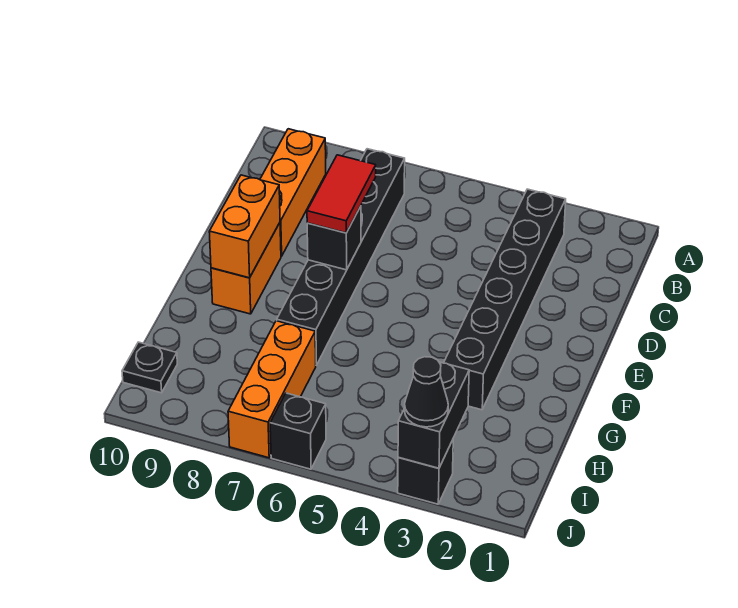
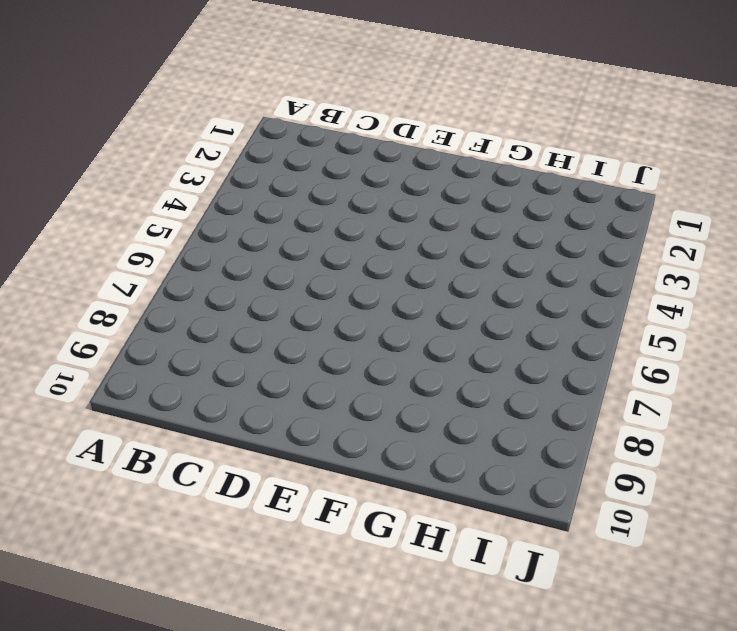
none -> black 1x6 brick [444,189,566,410]
none -> black 1x6 brick [277,149,405,365]
none -> orange 1x3 brick [260,129,326,256]

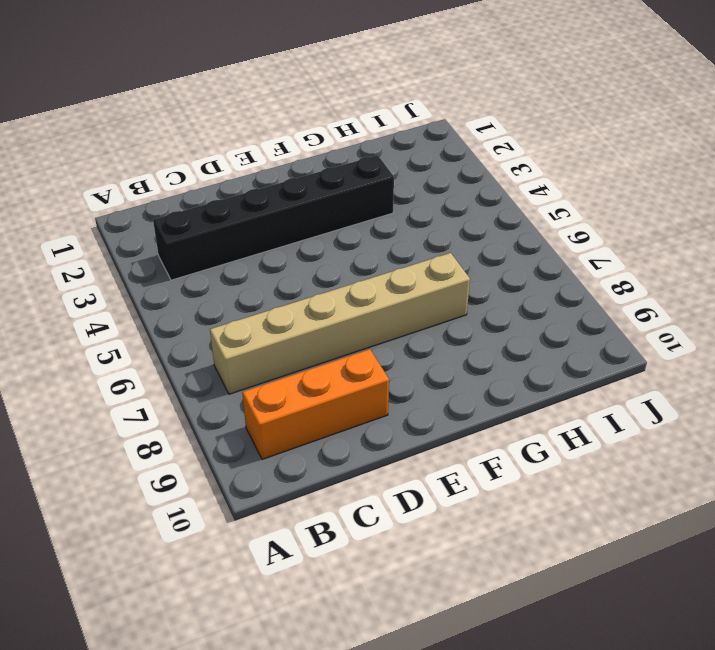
tan 1x6 brick [210,253,470,394] -> black 1x6 brick [277,149,405,365]
none -> orange 1x2 brick [211,223,281,314]
none -> orange 1x3 brick [228,321,316,458]
none -> black 1x1 plate [122,342,177,393]

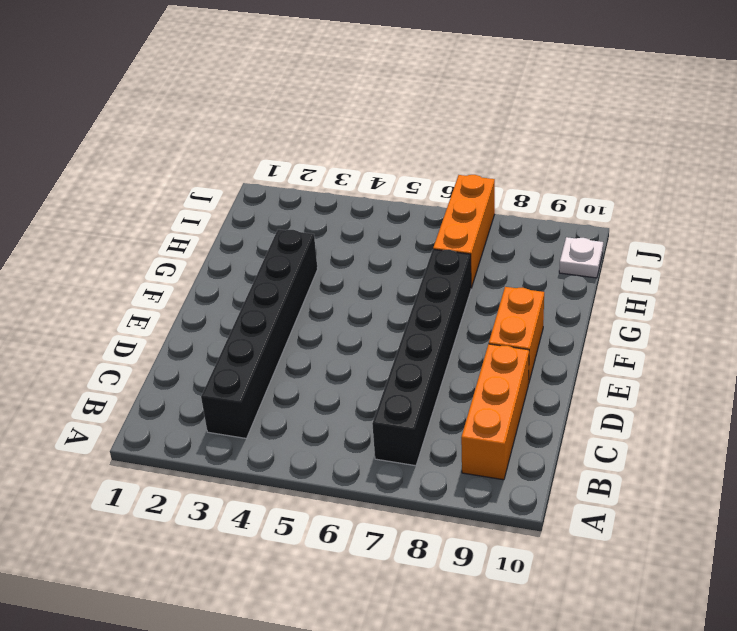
white 1x1 plate [559,237,603,278] -> black 1x1 plate [122,342,177,393]
none -> black 1x1 brick [398,440,453,504]
none -> black 1x1 brick [270,393,326,469]
none -> black 1x1 brick [307,206,361,270]

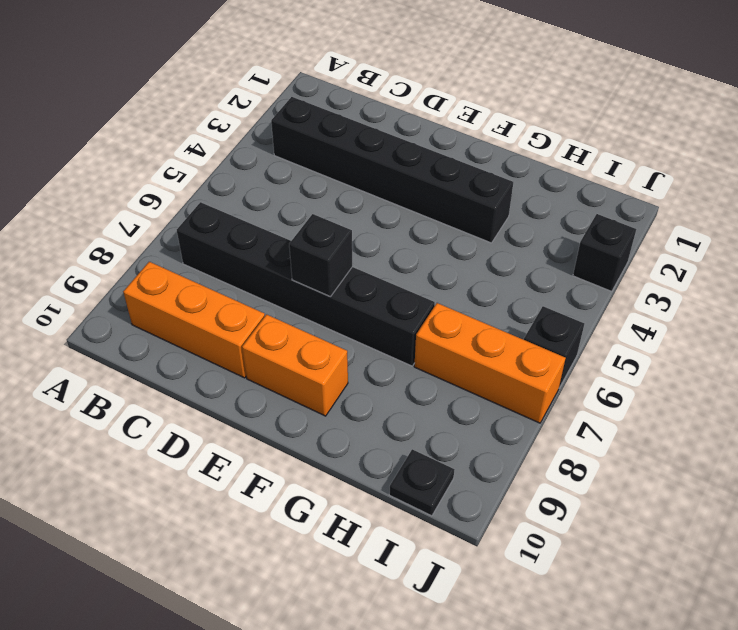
none -> orange 1x2 brick [209,175,280,278]
none -> black 1x2 brick [398,362,469,468]
none -> red 1x2 tile [307,155,376,233]

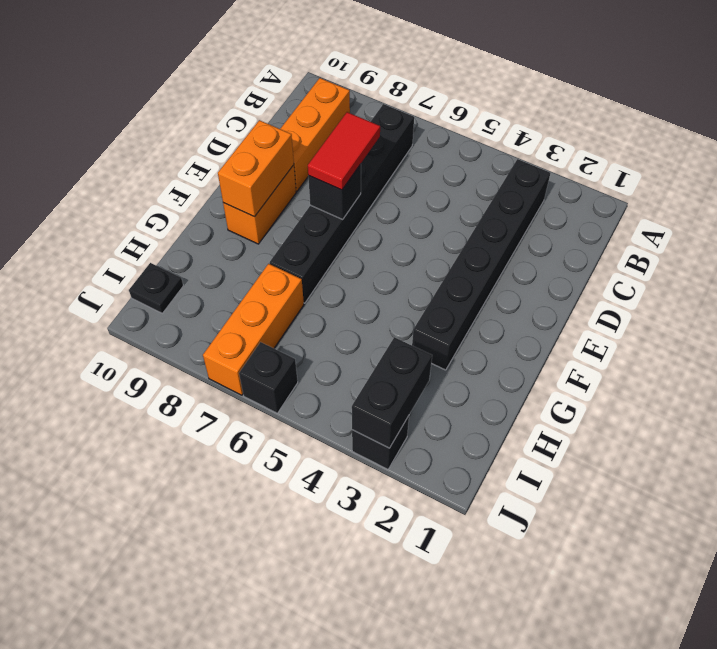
none -> black 1x1 cone [405,357,448,427]

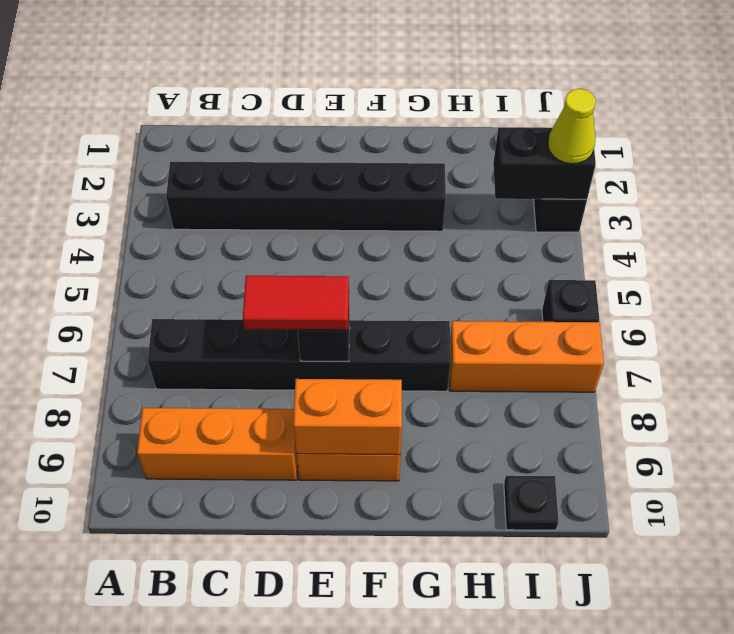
yellow 1x1 cone [548,89,596,164] -> black 1x1 cone [405,357,448,427]

